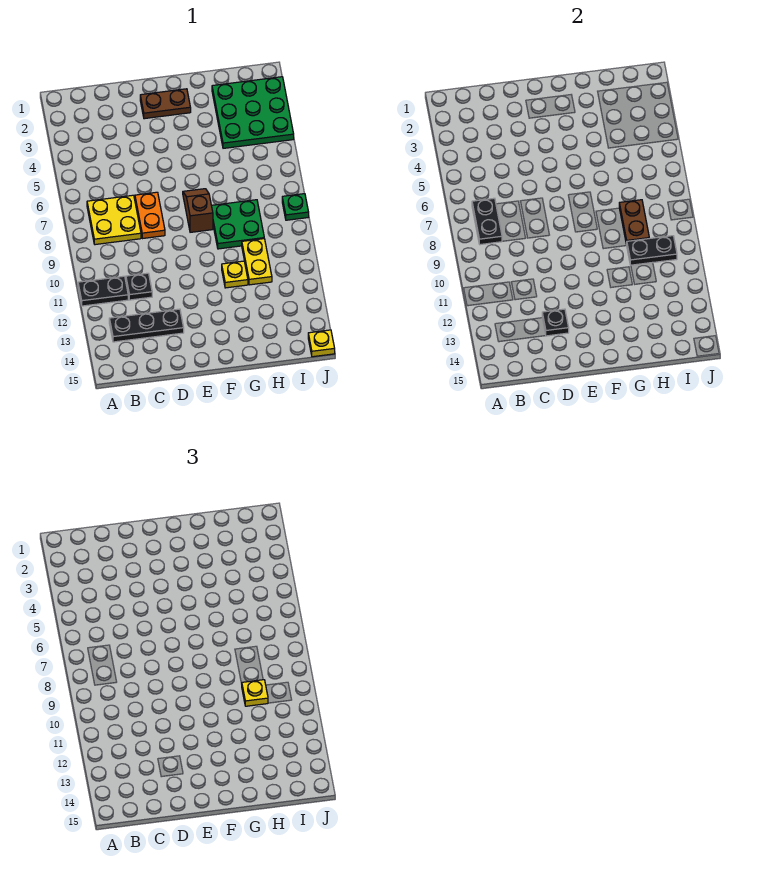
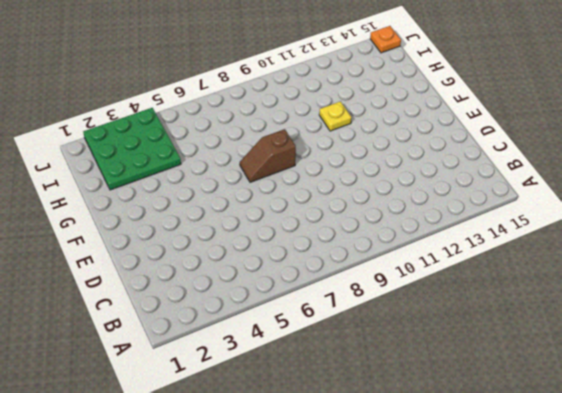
orange 1x1 plate [370,26,401,53] -> yellow 1x1 plate [308,330,335,357]
none -> black 1x2 plate [78,276,128,306]
none -> yellow 2x2 plate [87,195,141,245]
none -> black 1x3 plate [109,309,184,342]

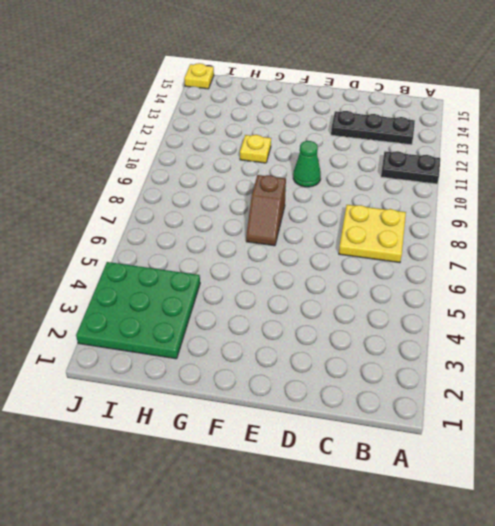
green 1x1 cone [293,141,321,187] -> none
none -> black 1x1 plate [126,273,152,300]
none -> orange 1x2 plate [135,192,165,239]
none -> brown 1x2 plate [140,89,191,119]

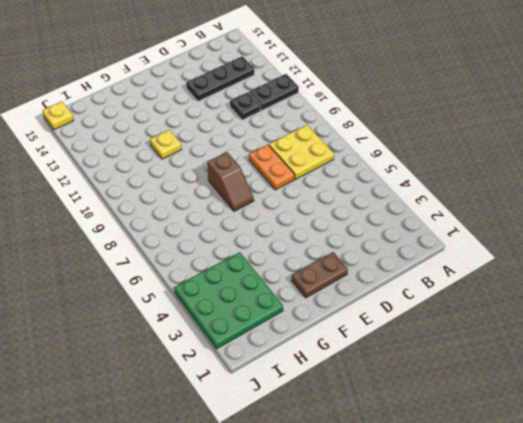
none -> green 2x2 plate [211,200,264,249]
none -> yellow 1x2 plate [242,239,272,285]
none -> green 1x1 plate [282,194,309,220]

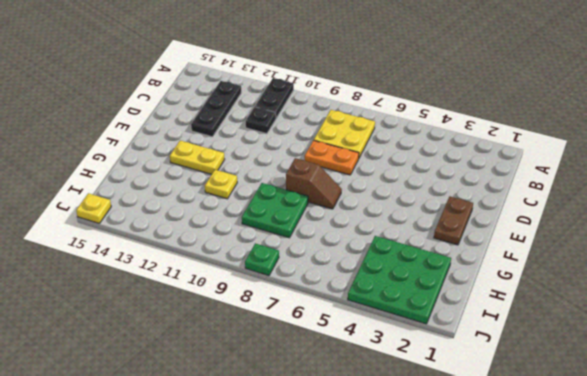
yellow 1x2 plate [170,141,225,174] -> yellow 1x2 plate moved to [242,239,272,285]
none -> black 1x2 plate [472,198,502,245]
none -> black 1x1 plate [542,309,569,336]
none -> brown 1x2 plate [619,200,649,245]

